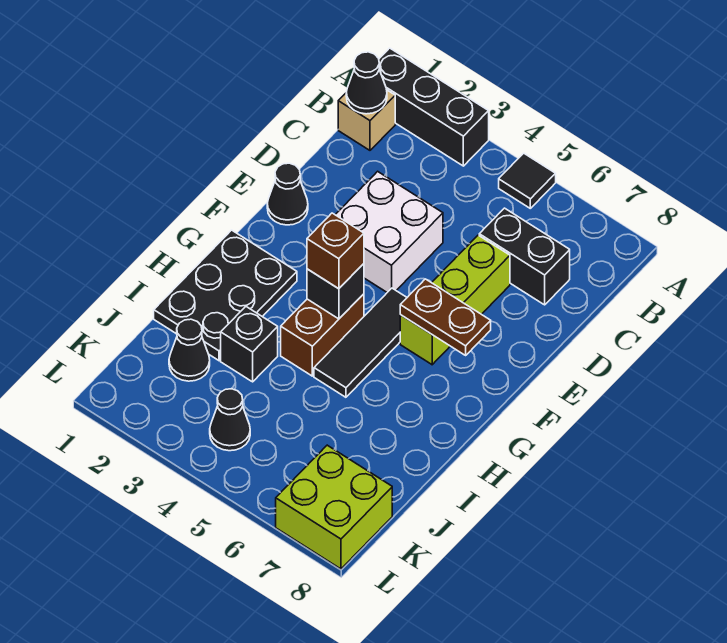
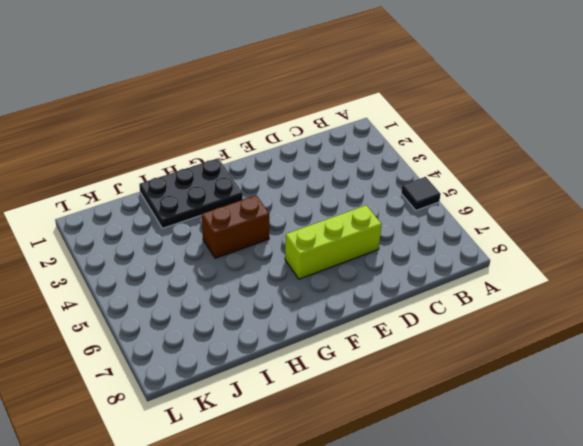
none -> black 1x3 brick [379,48,489,166]
none -> tan 1x1 brick [338,90,395,150]
none -> black 1x2 brick [479,208,570,305]

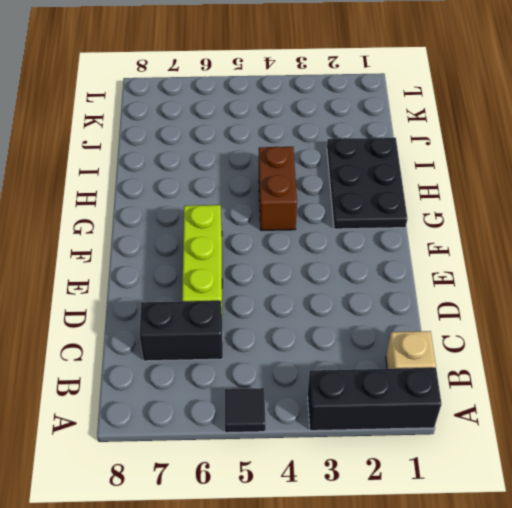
none -> white 2x2 brick [335,171,443,292]
none -> black 1x1 cone [267,163,308,225]
none -> black 1x3 tile [314,288,407,397]

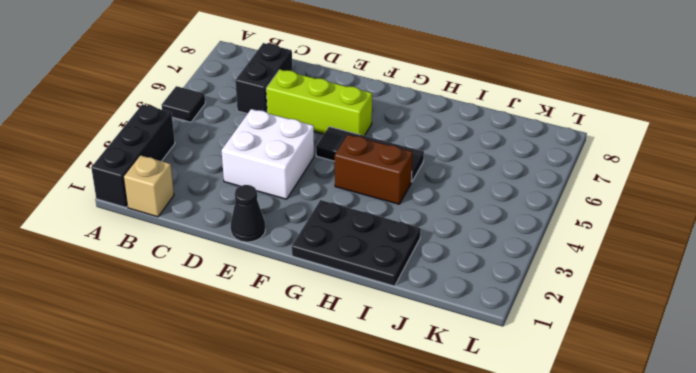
none -> black 1x1 brick [221,307,278,382]
none -> black 1x1 cone [169,319,210,381]
none -> black 1x1 cone [210,389,250,451]

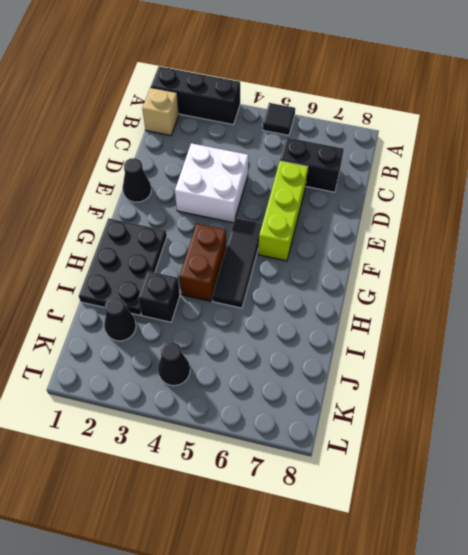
none -> lime 2x2 brick [276,445,392,569]
none -> black 1x1 cone [346,52,387,114]
none -> brown 1x2 plate [400,279,491,355]

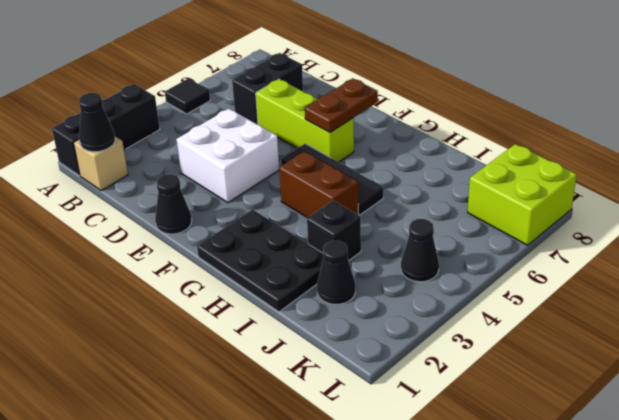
none -> black 1x1 brick [307,264,364,319]
none -> brown 1x1 brick [307,213,364,289]

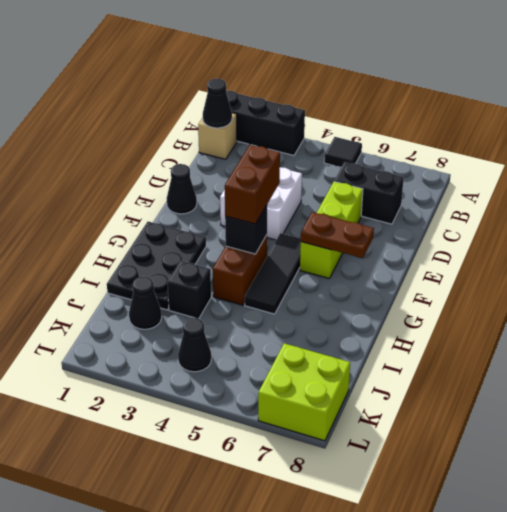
brown 1x2 brick [225,145,280,224] -> brown 1x1 brick [307,213,364,289]

